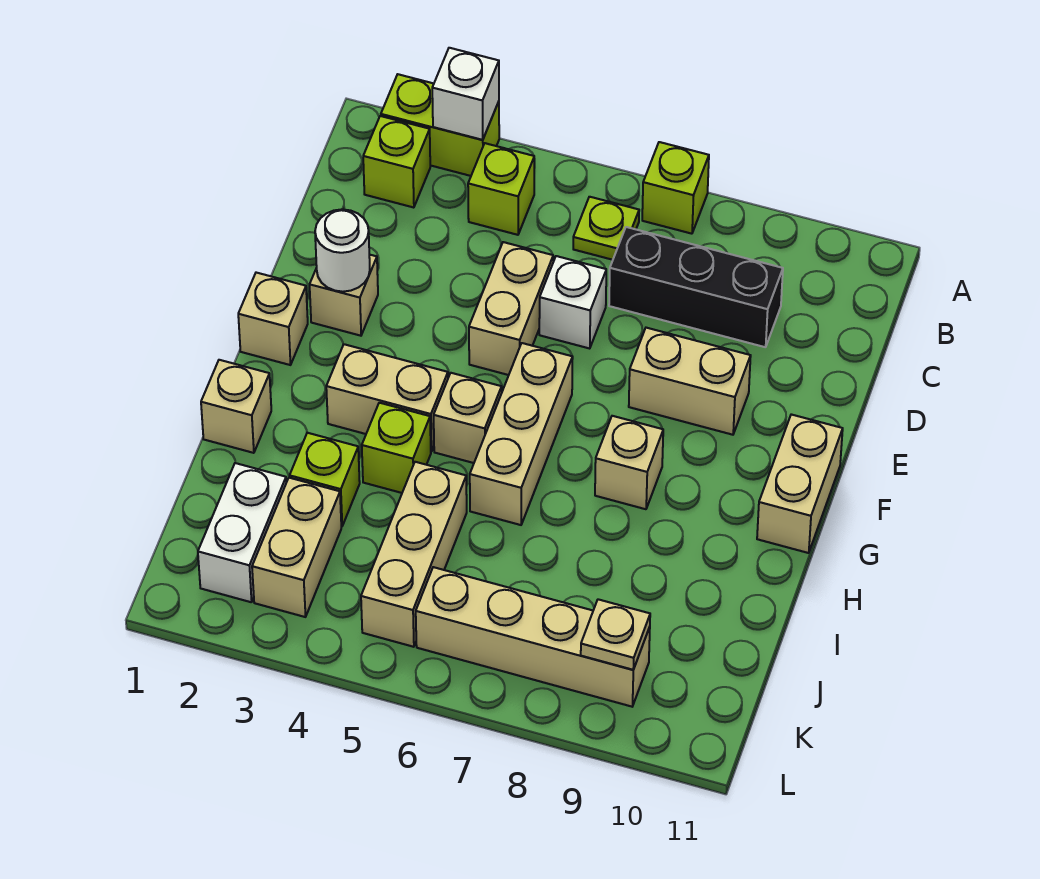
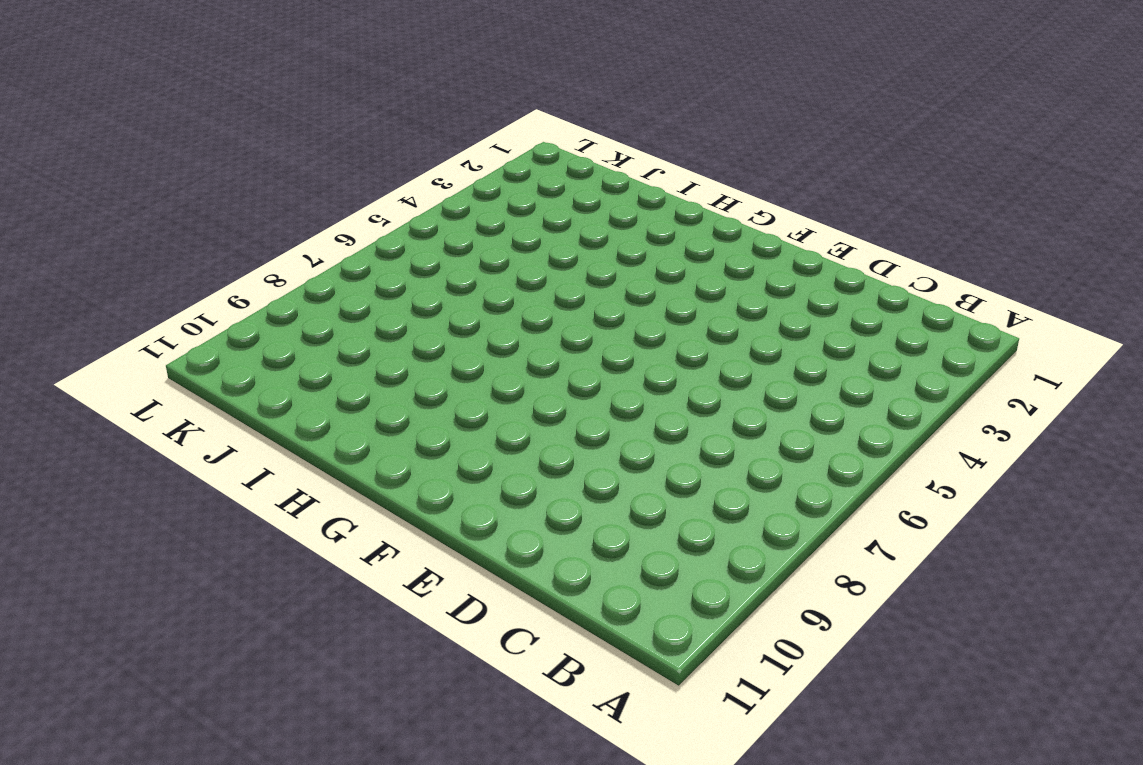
none -> lime 1x2 brick [381,74,499,176]
none -> lime 1x1 brick [642,142,709,234]
none -> lime 1x1 brick [363,116,430,208]

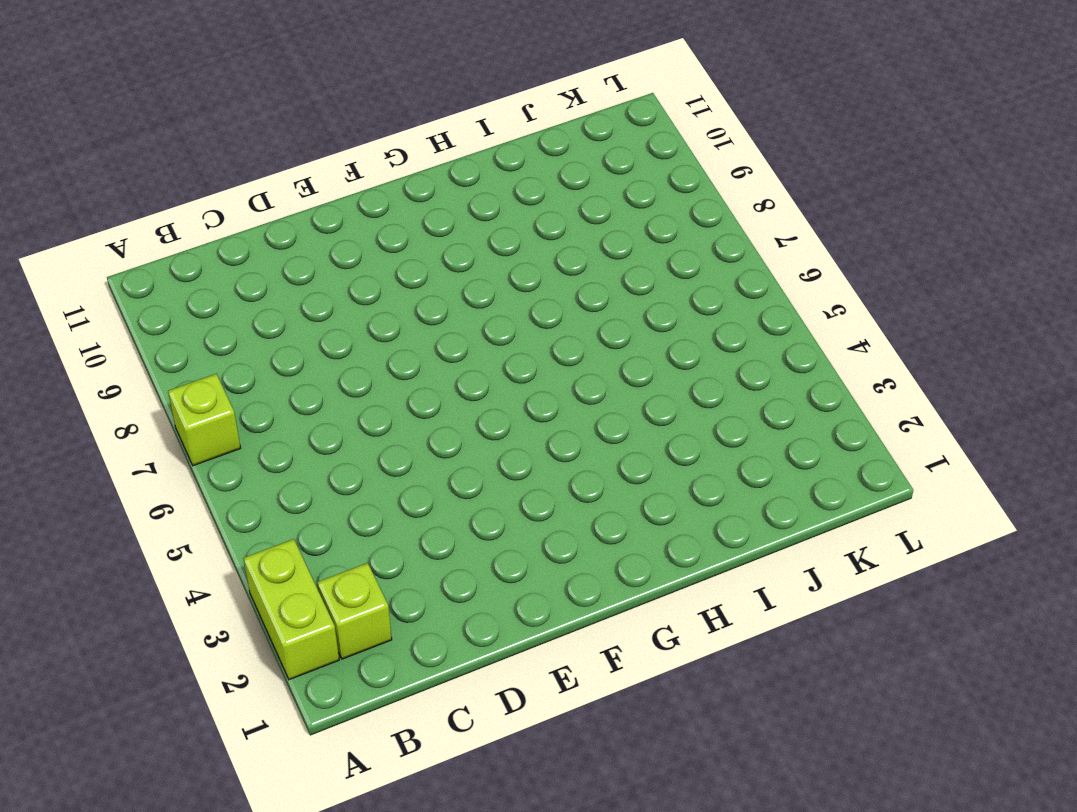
none -> lime 1x1 brick [468,143,534,235]
none -> lime 1x1 plate [573,197,639,260]
none -> black 1x3 brick [609,227,783,347]

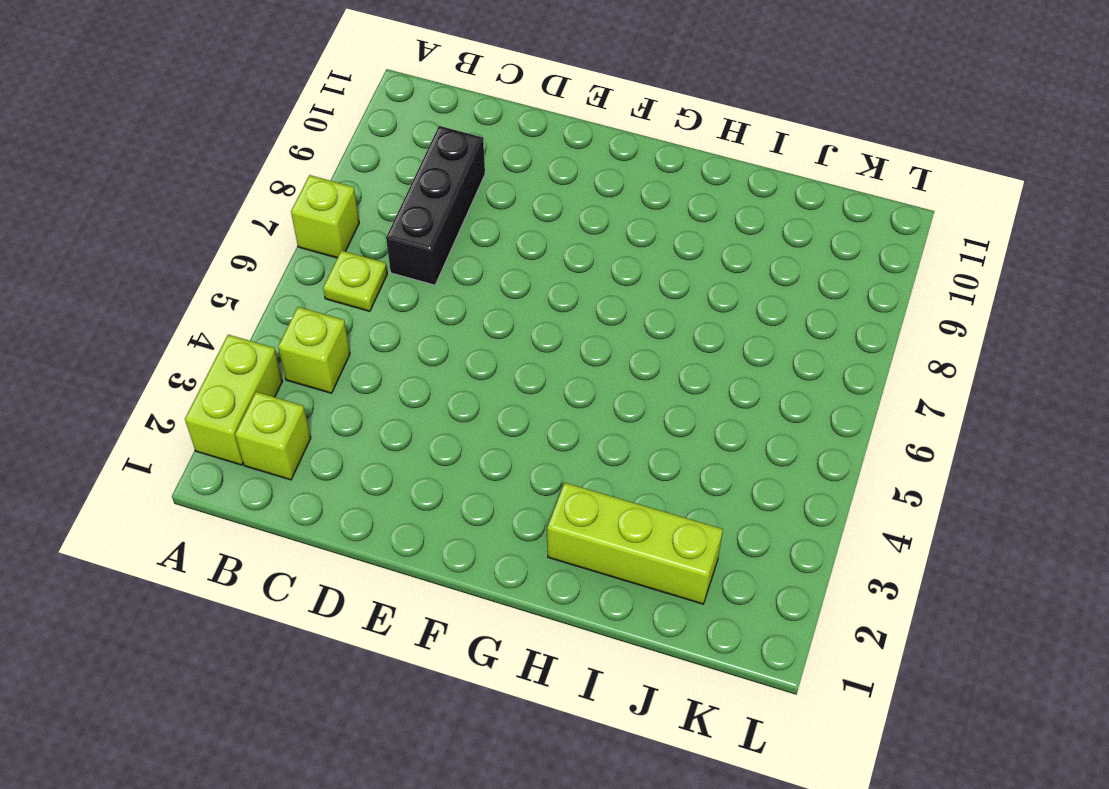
lime 1x3 brick [547,483,723,604] -> white 1x2 brick [198,463,286,602]
none -> tan 1x2 brick [469,242,553,375]
none -> white 1x1 brick [539,256,606,349]
none -> tan 1x1 brick [310,254,378,336]

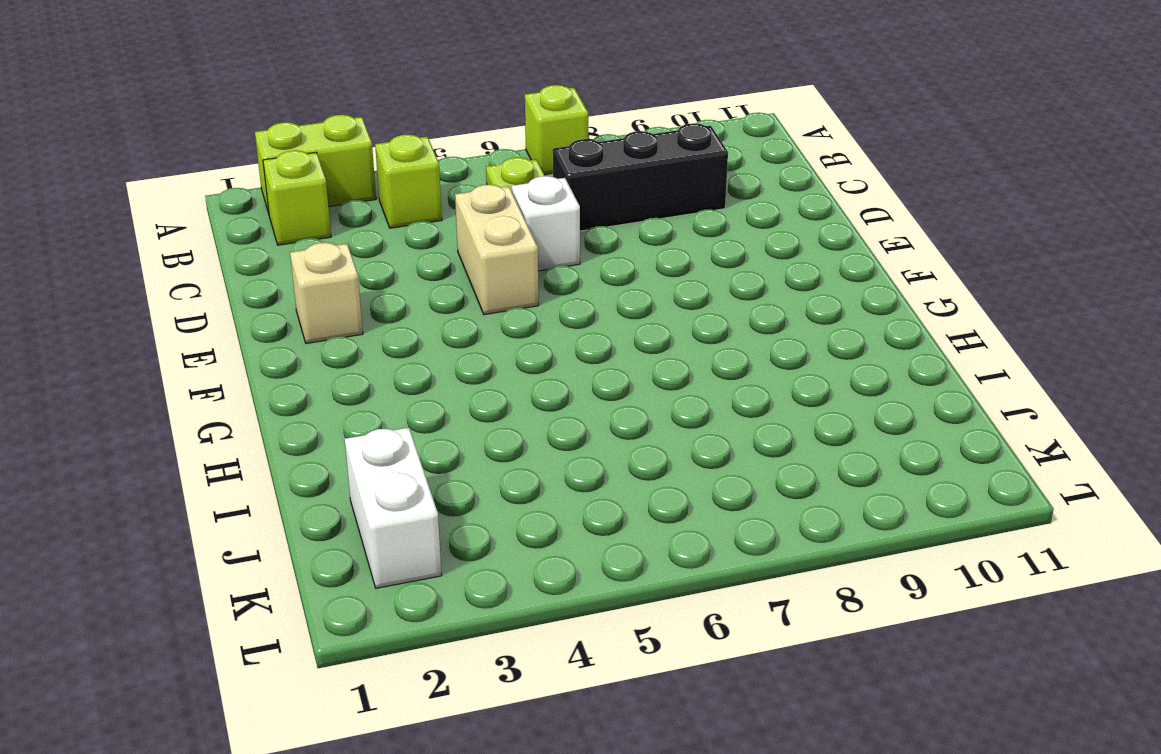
none -> tan 1x2 brick [629,328,751,435]
none -> tan 1x1 brick [238,273,308,365]
none -> tan 1x3 brick [470,343,573,525]

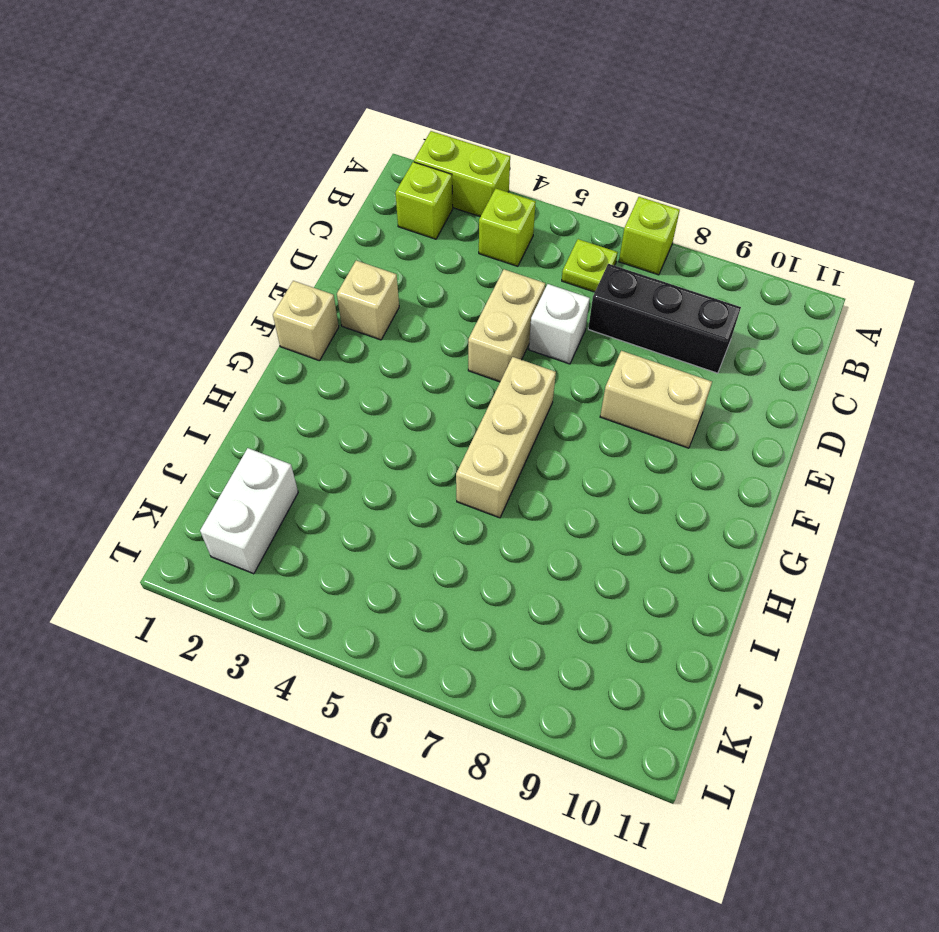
none -> tan 1x2 brick [757,414,843,553]
none -> tan 1x2 brick [326,344,448,452]
none -> tan 1x1 brick [434,373,502,463]

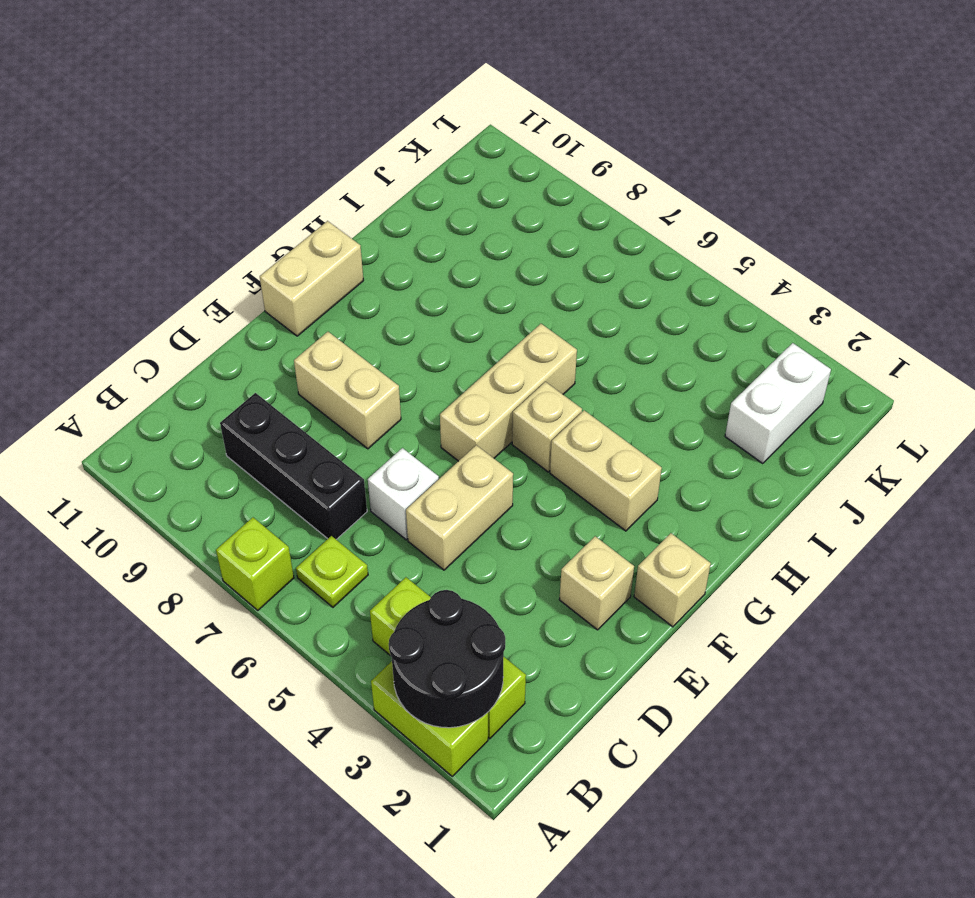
black 2x2 round brick [389,590,505,728] -> white 1x1 brick [432,48,499,140]
none -> tan 1x1 brick [595,416,663,509]
none -> tan 1x1 brick [201,360,271,453]
none -> lime 1x1 brick [362,403,431,493]

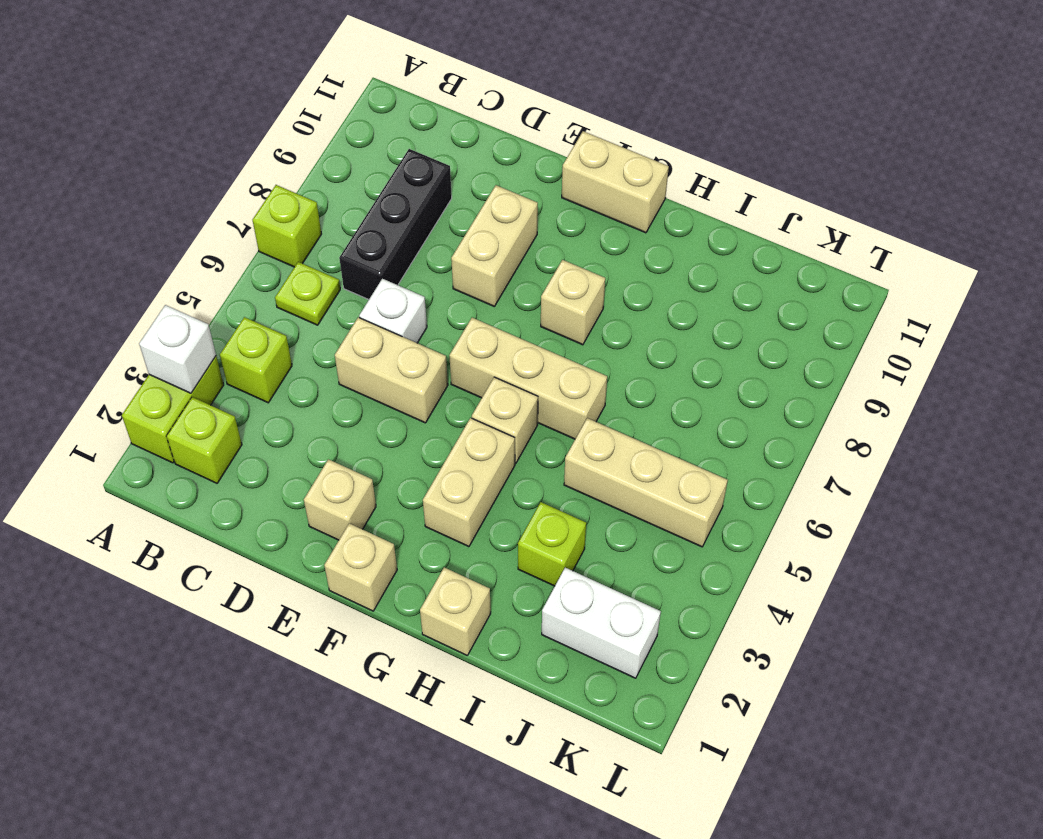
none -> lime 1x1 brick [362,403,431,493]
none -> tan 1x2 brick [252,478,341,617]
none -> tan 1x4 brick [416,567,650,707]

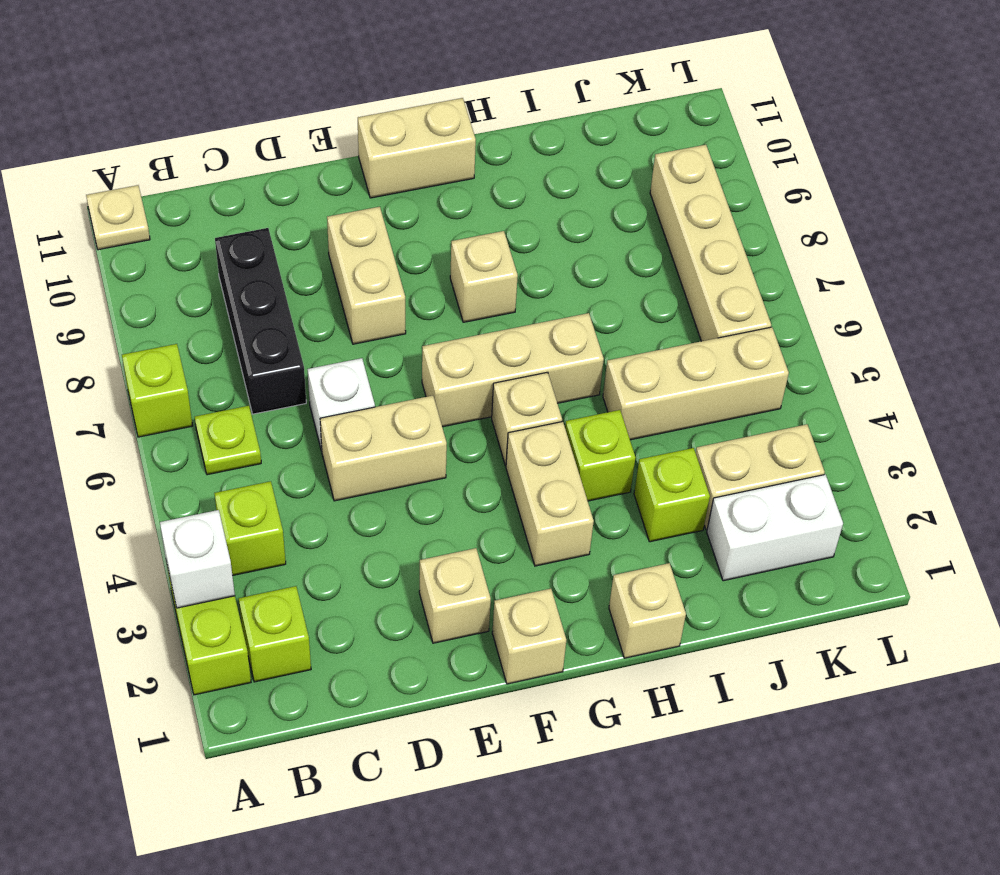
tan 1x1 plate [86,185,150,250] -> tan 1x1 plate moved to [581,599,650,670]
none -> white 1x1 round brick [315,209,370,292]

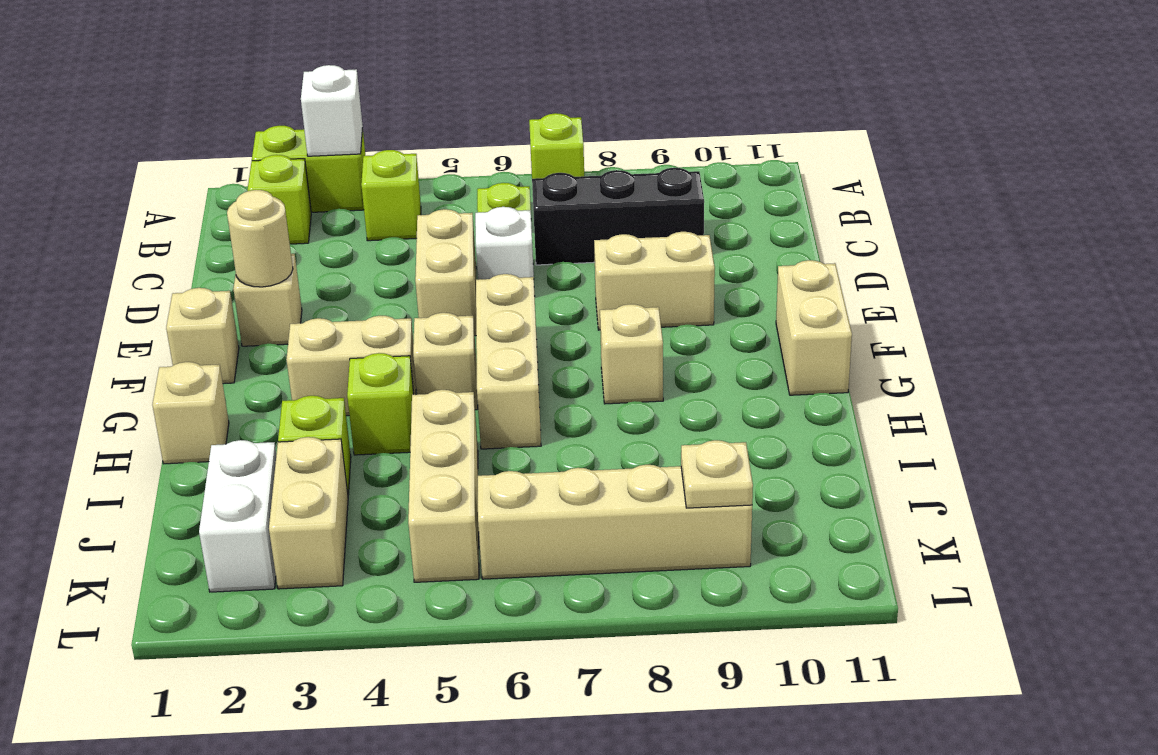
tan 1x1 round brick [227,190,293,287] -> white 1x1 round brick [315,209,370,292]

